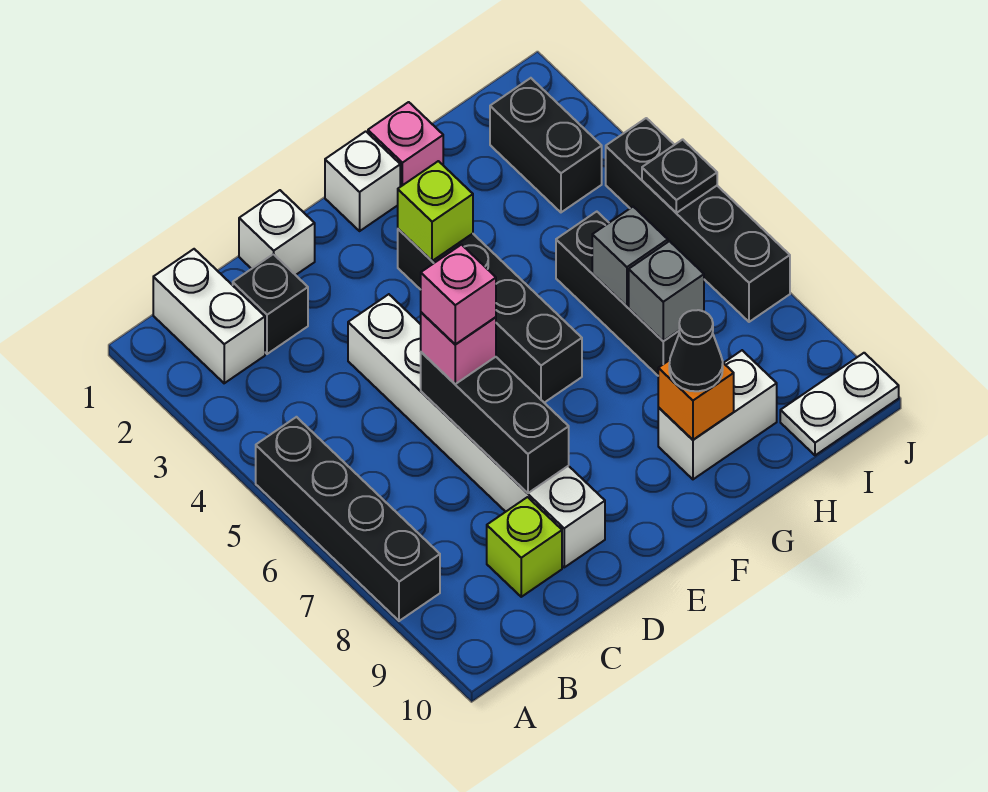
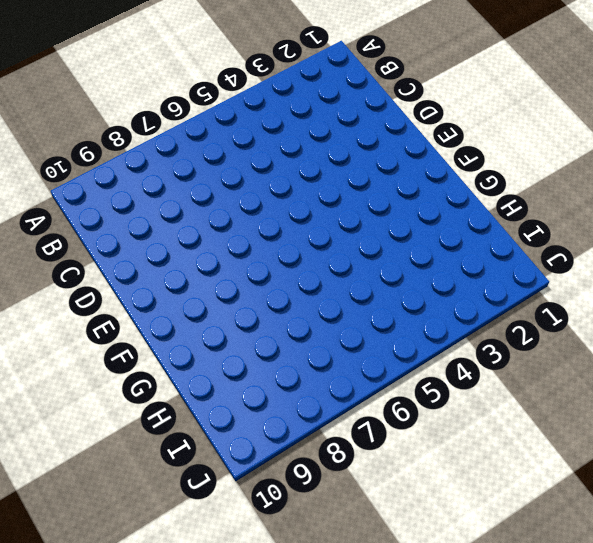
none -> black 1x4 brick [256,417,440,621]
none -> white 1x2 brick [153,249,265,383]
none -> black 1x1 brick [233,254,308,354]

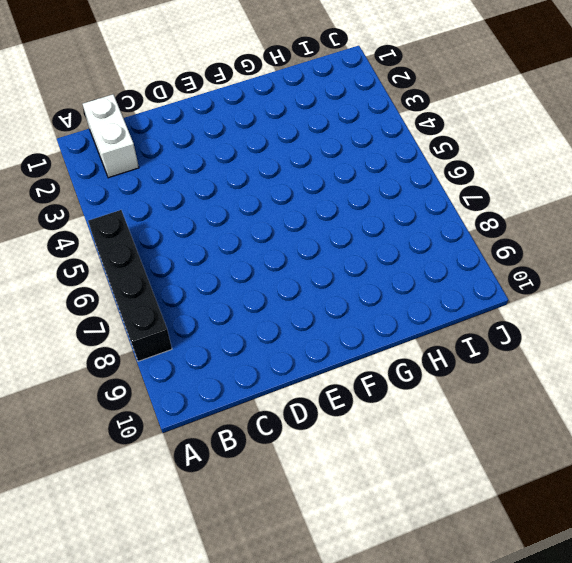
none -> black 1x1 brick [233,254,308,354]
none -> lime 1x1 brick [487,497,562,597]
none -> white 1x1 brick [239,190,315,275]

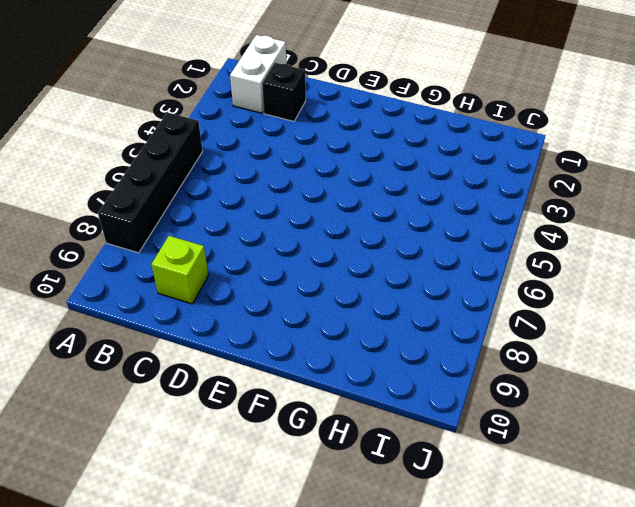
none -> white 1x1 brick [239,190,315,275]
none -> white 1x6 brick [348,294,605,567]
none -> white 1x1 brick [325,131,400,231]

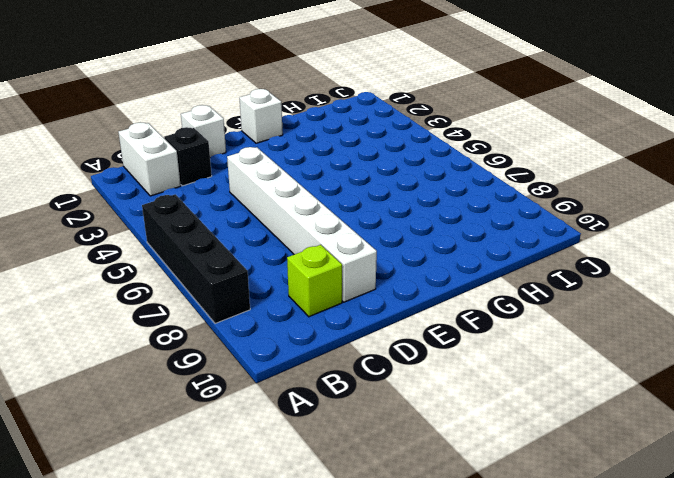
none -> black 1x4 brick [398,229,582,403]
none -> pink 1x1 brick [368,102,443,187]
none -> white 1x2 brick [658,350,777,479]

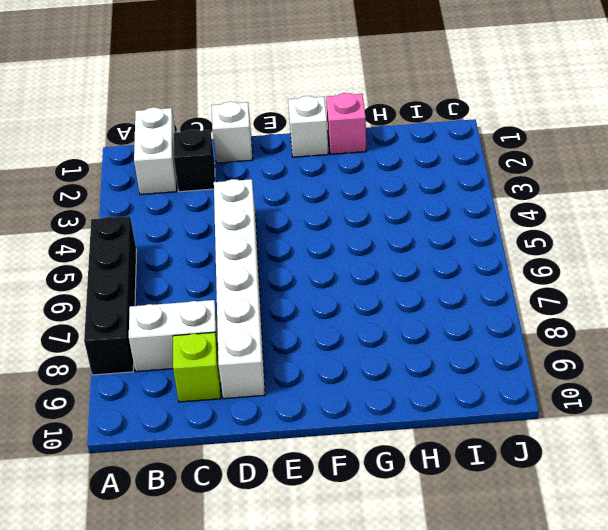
white 1x2 brick [129,300,218,372] -> white 1x2 brick moved to [658,350,777,479]
none -> black 1x4 brick [398,229,582,403]
none -> black 1x3 brick [556,212,680,375]
none -> black 1x2 brick [490,78,602,212]

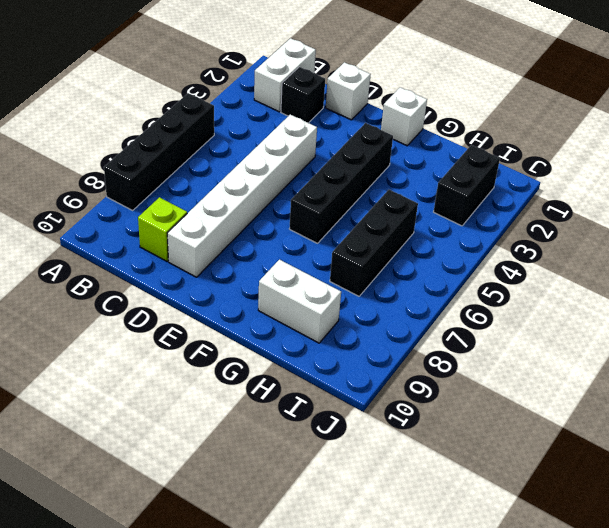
none -> pink 1x1 brick [368,102,443,187]
none -> white 1x2 plate [780,353,899,455]
none -> black 1x4 brick [606,118,790,322]

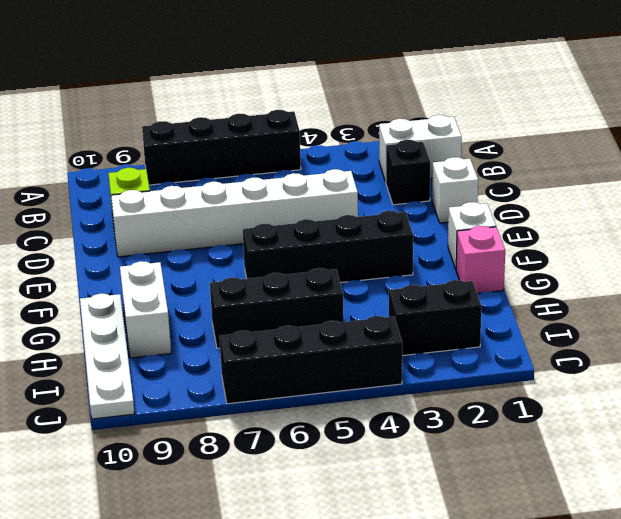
white 1x4 plate [80,294,135,419] -> white 1x2 plate [780,353,899,455]
none -> black 1x3 brick [421,352,569,493]
none -> lime 1x1 brick [398,161,473,261]
none -> orange 1x1 brick [658,360,734,440]

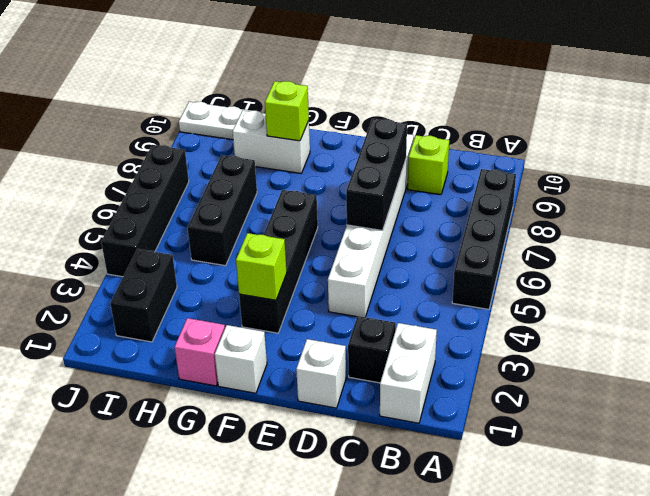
lime 1x1 brick [265,81,309,141] -> orange 1x1 brick [658,360,734,440]
none -> grey 1x1 brick [592,207,668,306]
none -> grey 1x1 brick [629,241,704,341]
none -> black 1x1 plate [642,139,717,213]

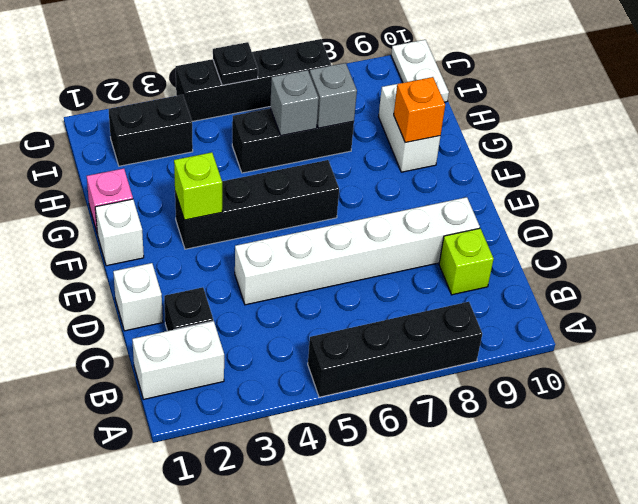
none -> black 1x3 brick [421,352,569,493]
none -> pink 1x1 brick [421,312,496,384]
none -> black 1x1 cone [669,310,723,391]

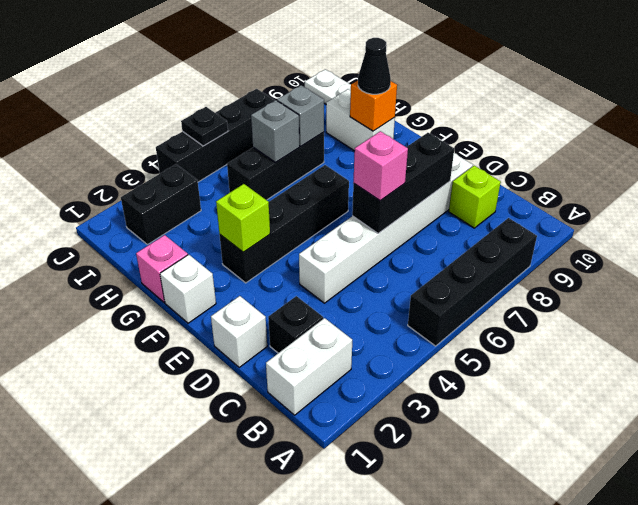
none -> pink 1x1 brick [421,245,496,345]

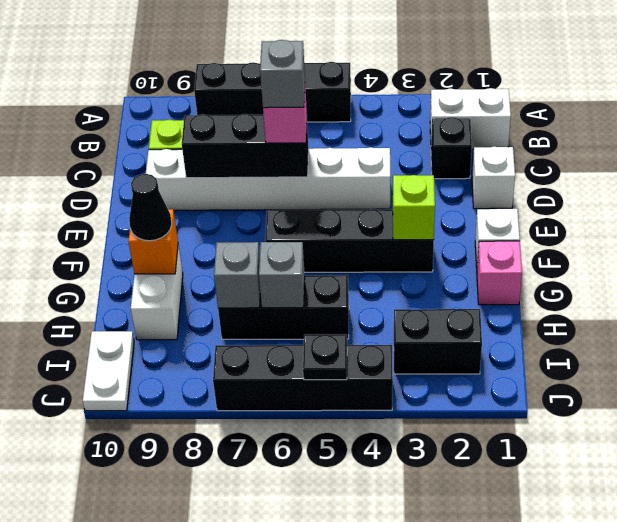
grey 1x1 brick [260,40,305,108] -> pink 1x1 brick [421,245,496,345]

